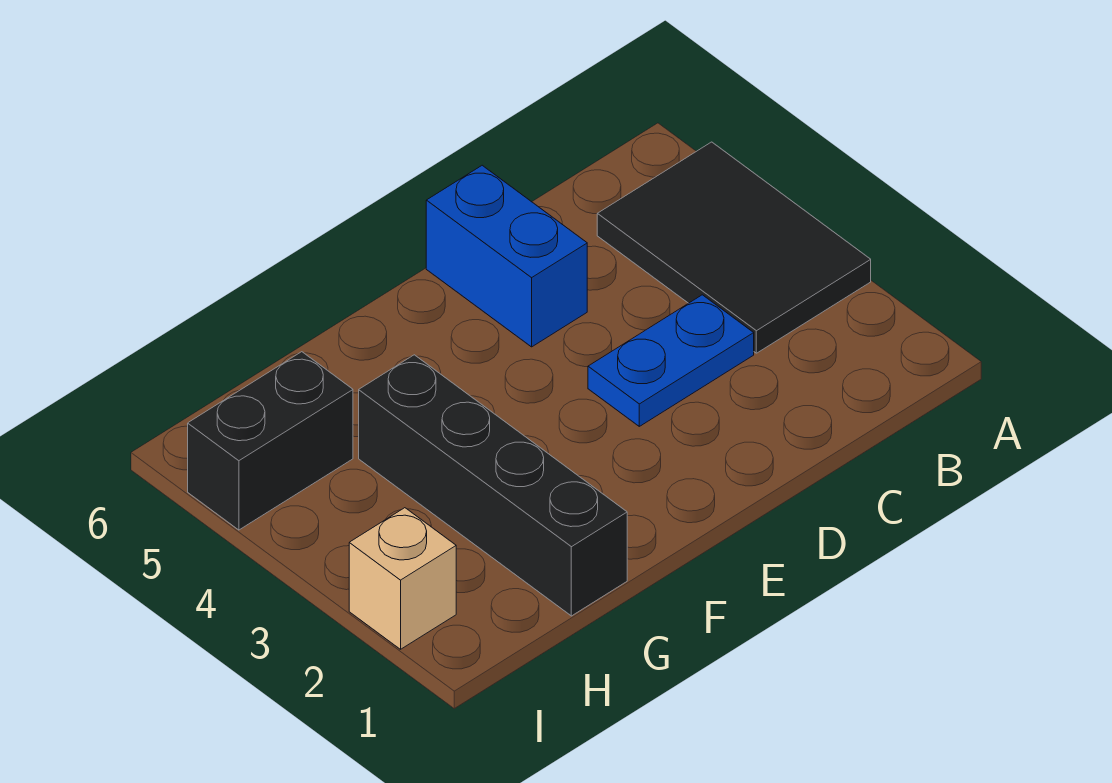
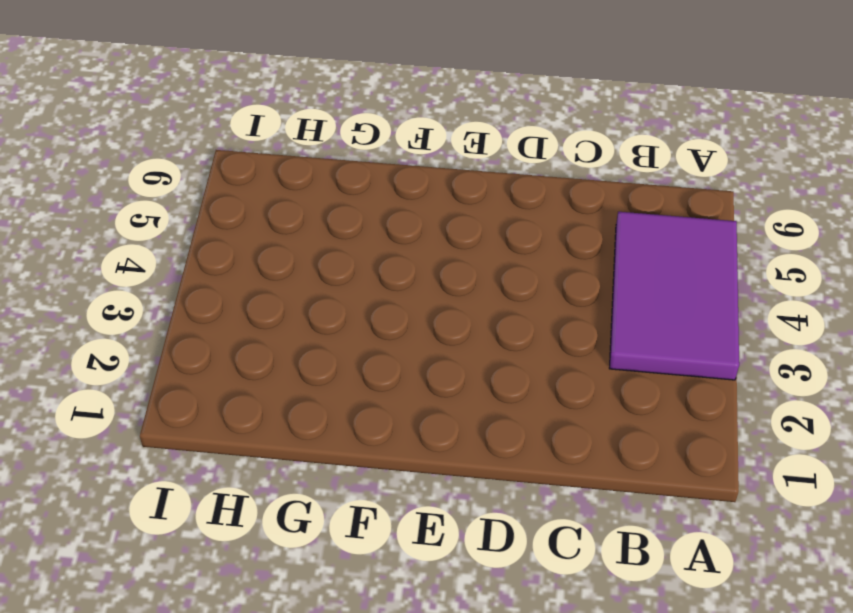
purple 2x3 tile [609,212,739,380] -> black 2x3 tile [597,142,871,353]
none -> blue 1x2 plate [588,295,754,426]
none -> blue 1x2 brick [426,165,587,347]

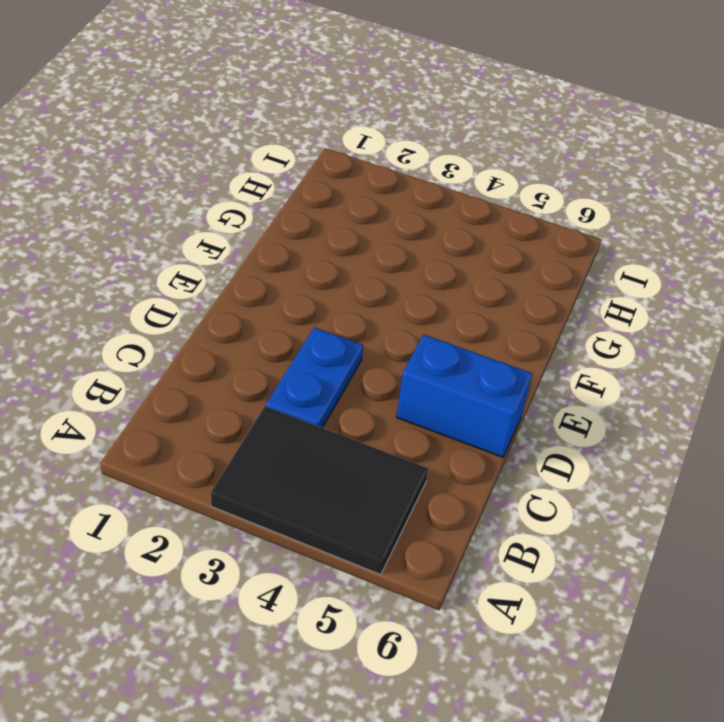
none -> black 1x4 brick [359,355,627,616]
none -> black 1x2 brick [188,352,353,530]

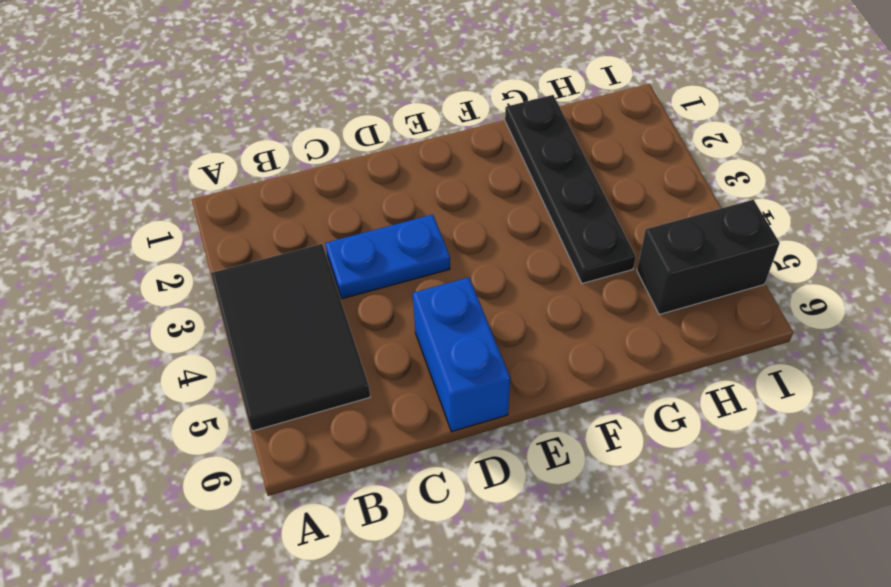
black 1x4 plate [505,95,636,284] -> black 1x4 brick [359,355,627,616]
none -> tan 1x1 brick [349,508,456,649]

